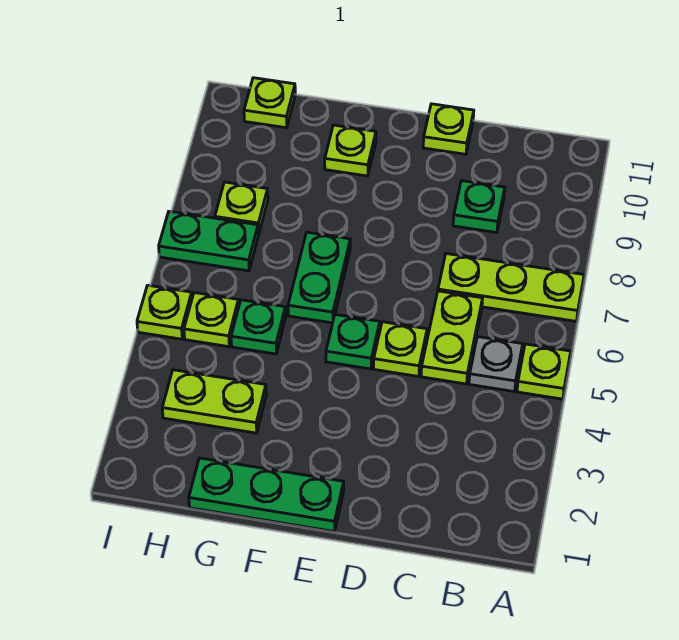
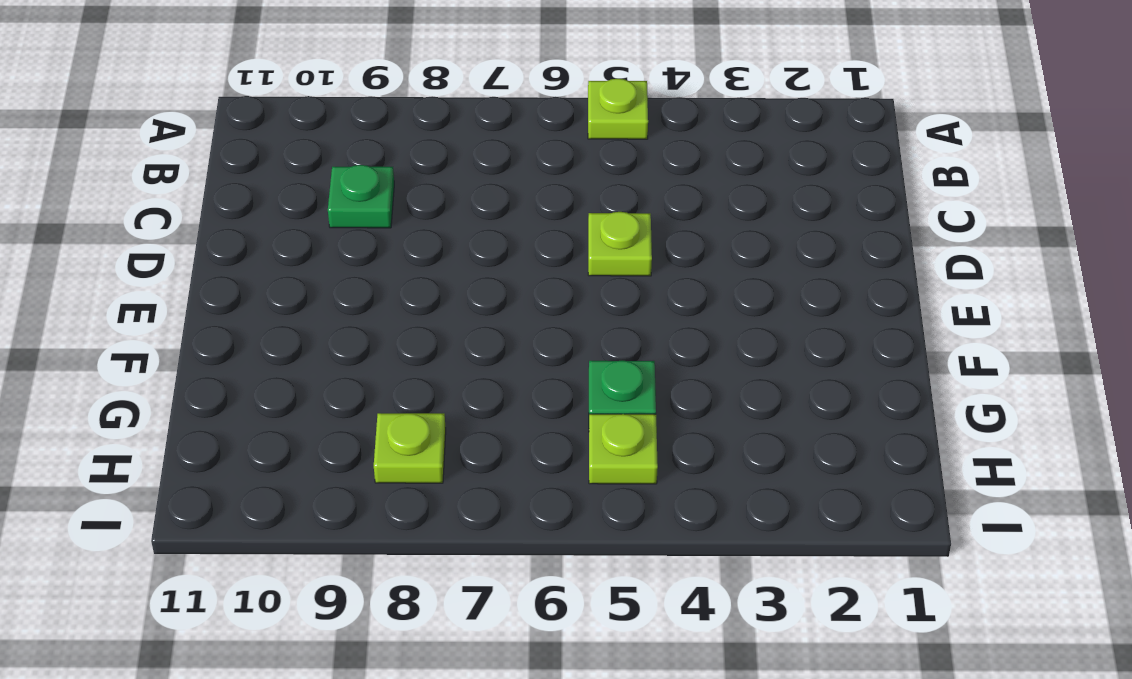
none -> lime 1x3 plate [438,254,584,321]
none -> grey 1x1 plate [469,337,523,391]
none -> lime 1x2 plate [421,291,483,384]

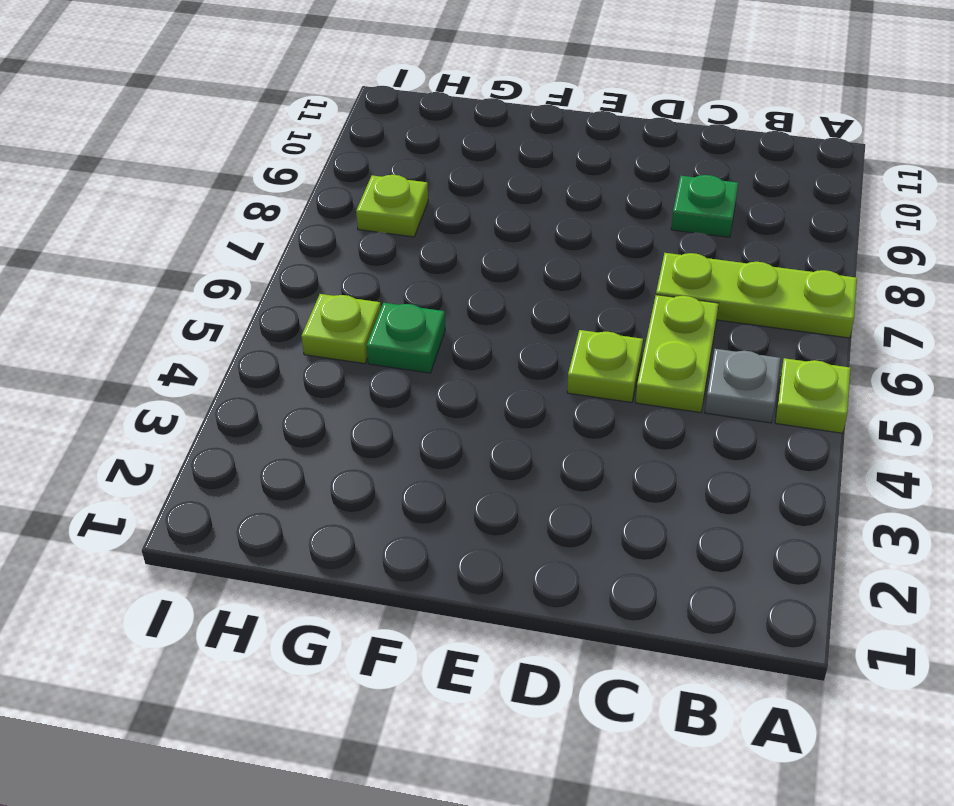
none -> lime 1x1 plate [423,104,474,154]
none -> green 1x3 plate [189,458,344,531]
none -> green 1x1 plate [326,314,380,369]

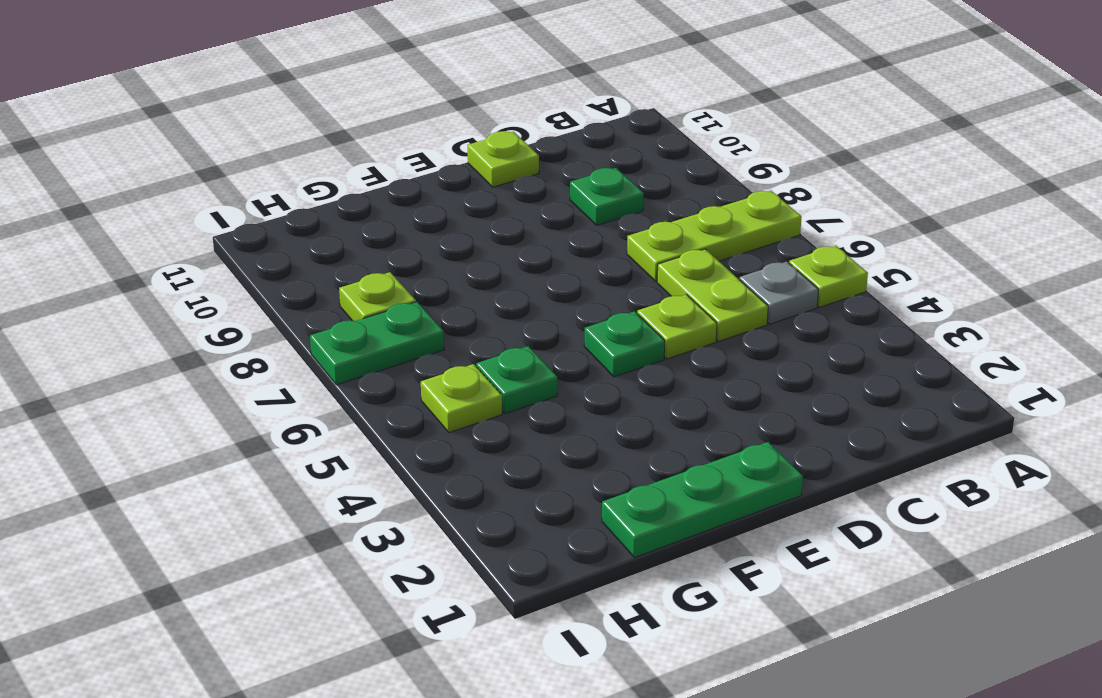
none -> green 1x2 plate [288,232,350,323]
none -> lime 1x1 plate [325,125,376,176]
none -> lime 1x2 plate [162,370,266,433]

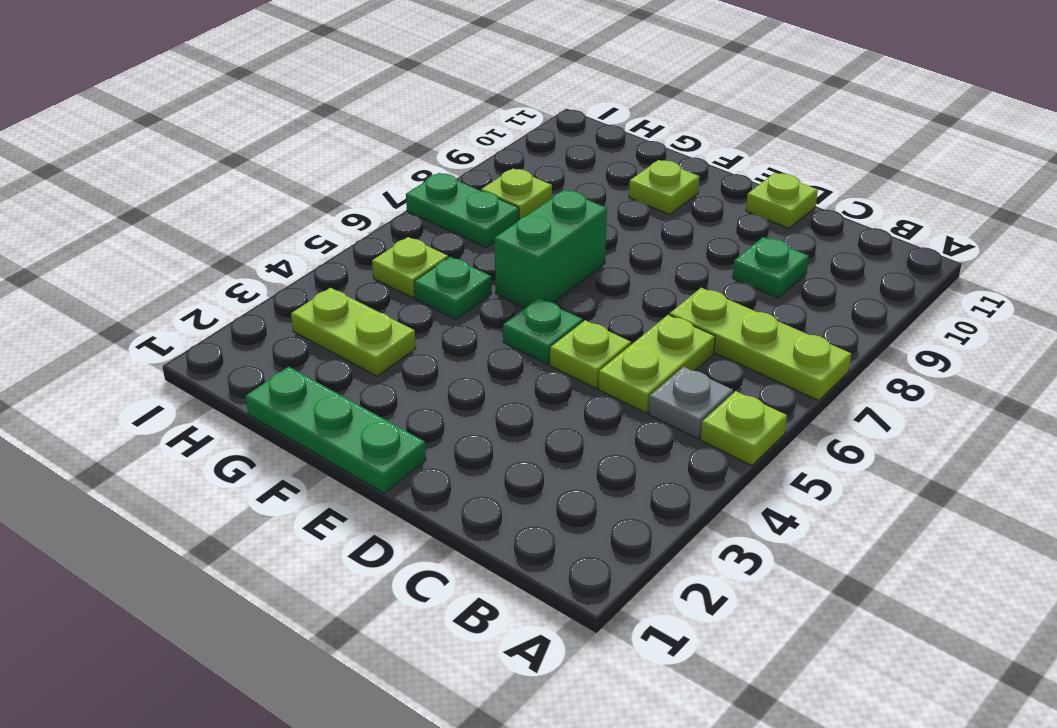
green 1x2 brick [495,190,607,308] -> green 1x2 plate [288,232,350,323]
none -> lime 1x1 plate [244,78,295,128]
none -> lime 1x1 plate [137,285,192,339]

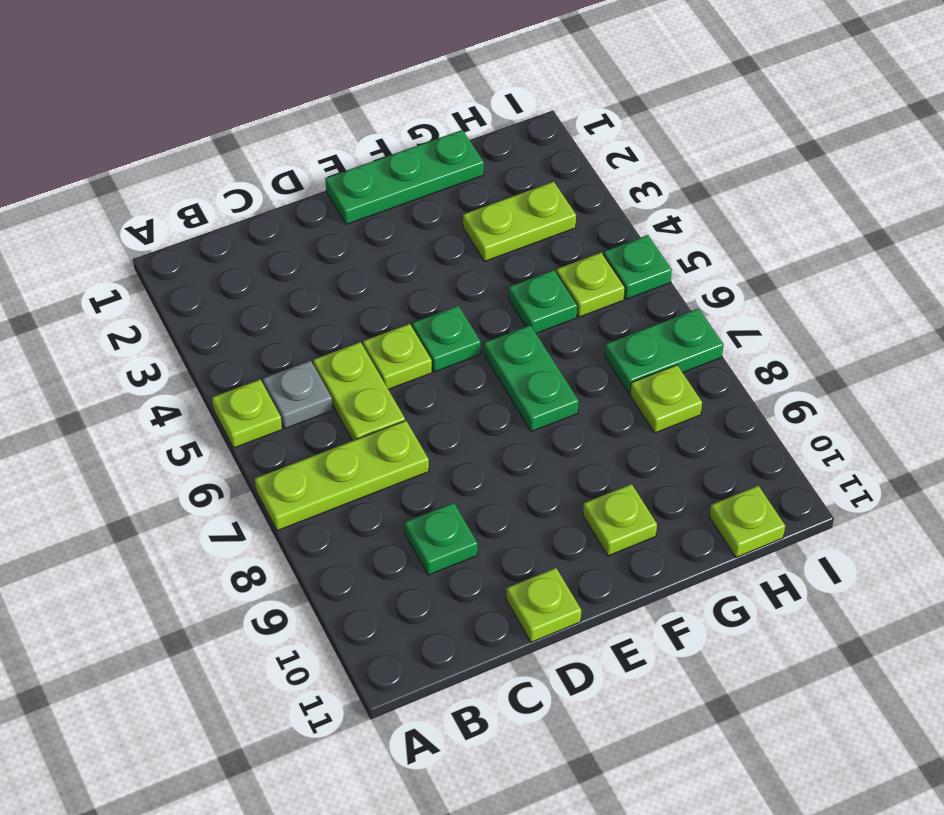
green 1x1 plate [603,235,672,299] -> lime 1x1 plate [137,285,192,339]

